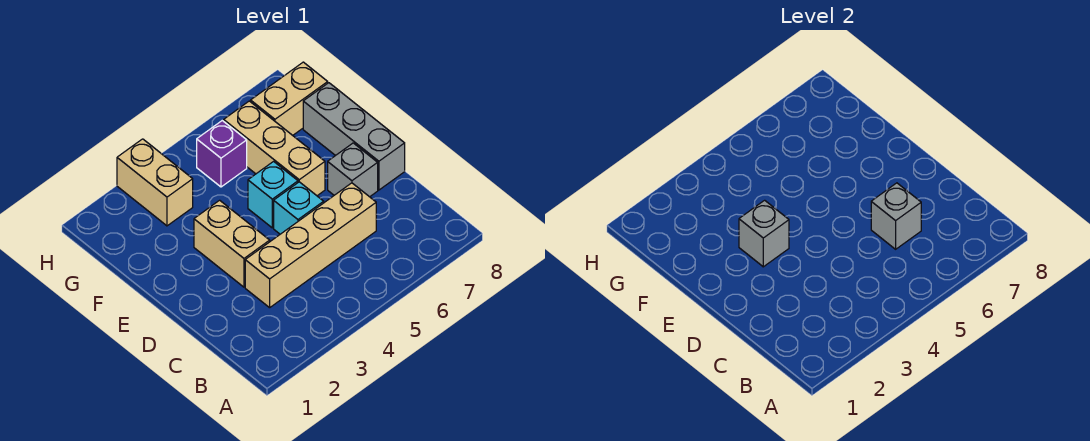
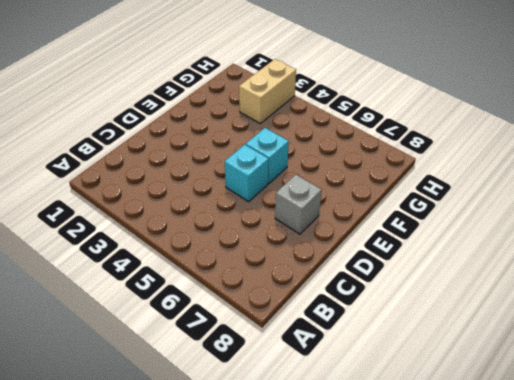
none -> tan 1x4 brick [245,183,376,308]
none -> tan 1x2 brick [194,200,270,287]
none -> grey 1x3 brick [303,83,405,190]

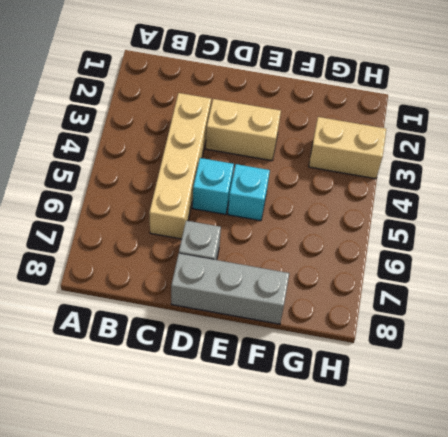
none -> tan 1x3 brick [224,101,325,196]
none -> purple 1x1 brick [197,121,247,187]
none -> tan 1x2 brick [251,62,328,135]

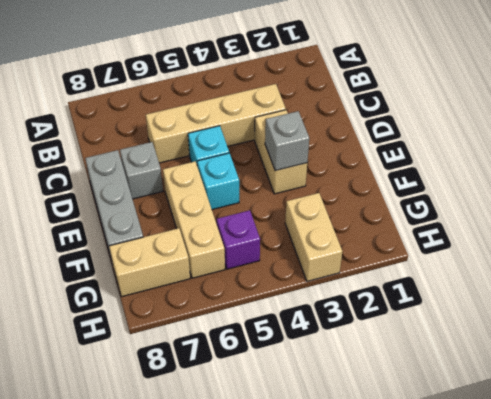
none -> grey 1x1 brick [871,183,921,249]

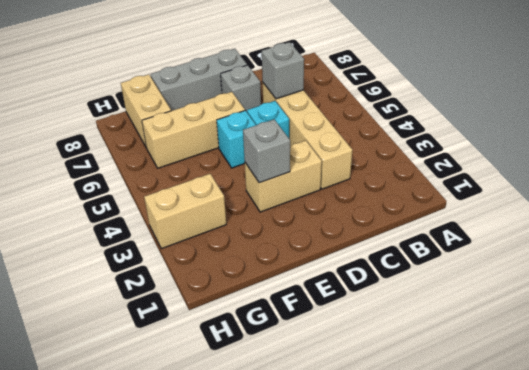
none -> purple 1x1 brick [197,121,247,187]

